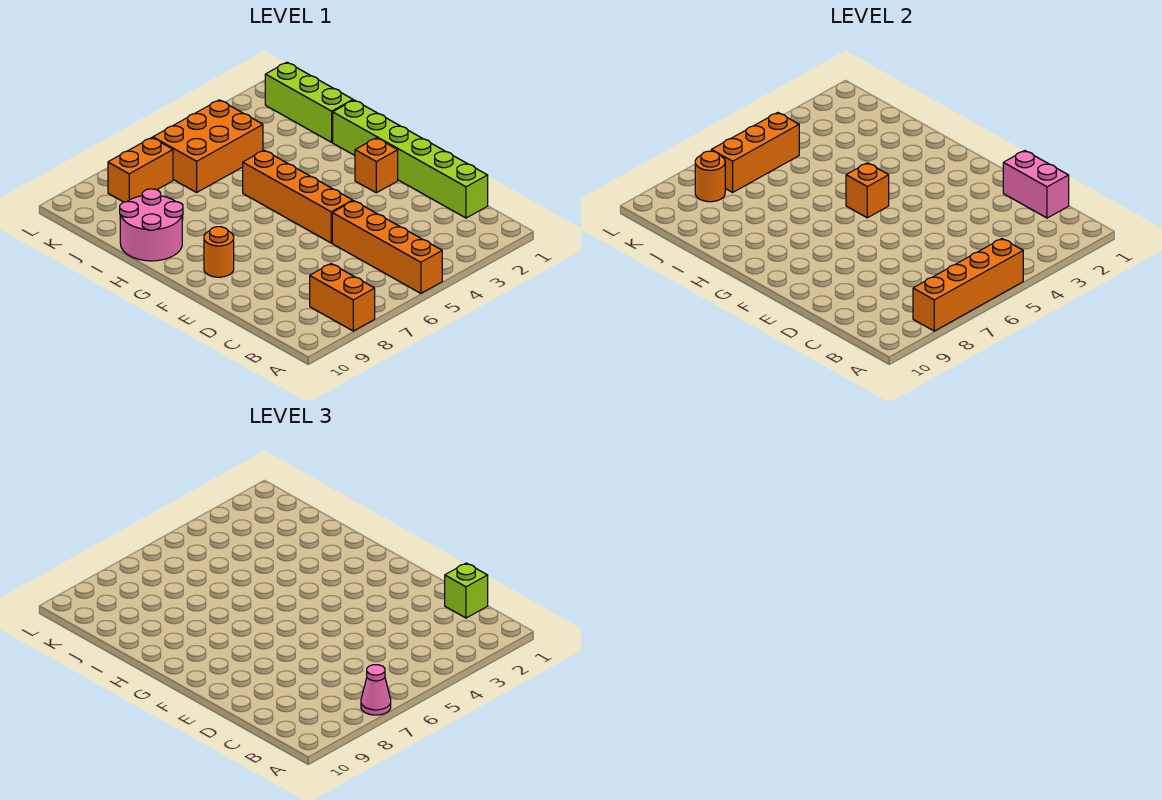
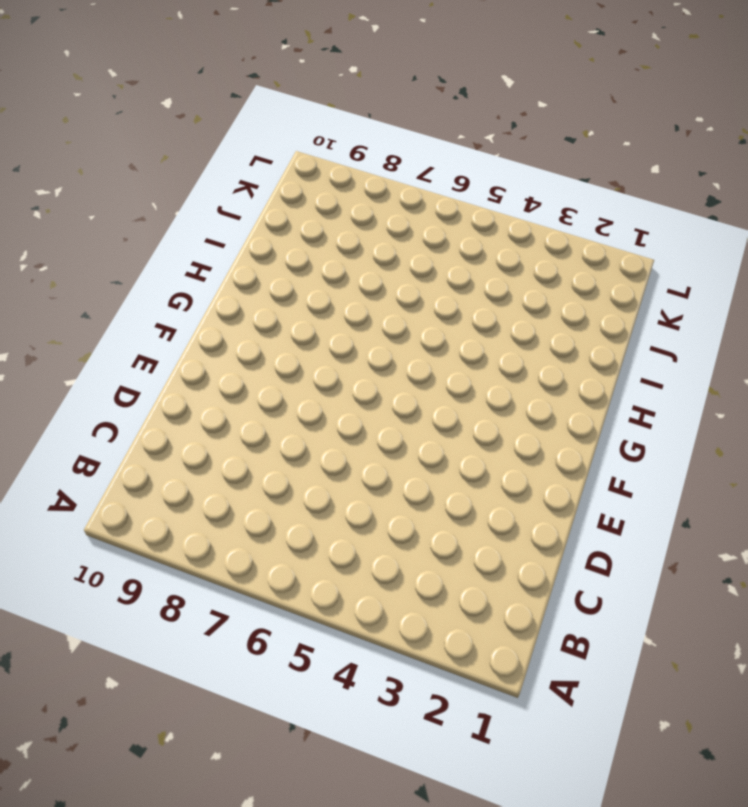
none -> orange 1x4 brick [332,201,442,293]
none -> orange 1x2 brick [310,264,375,331]
none -> lime 1x6 brick [333,100,488,218]

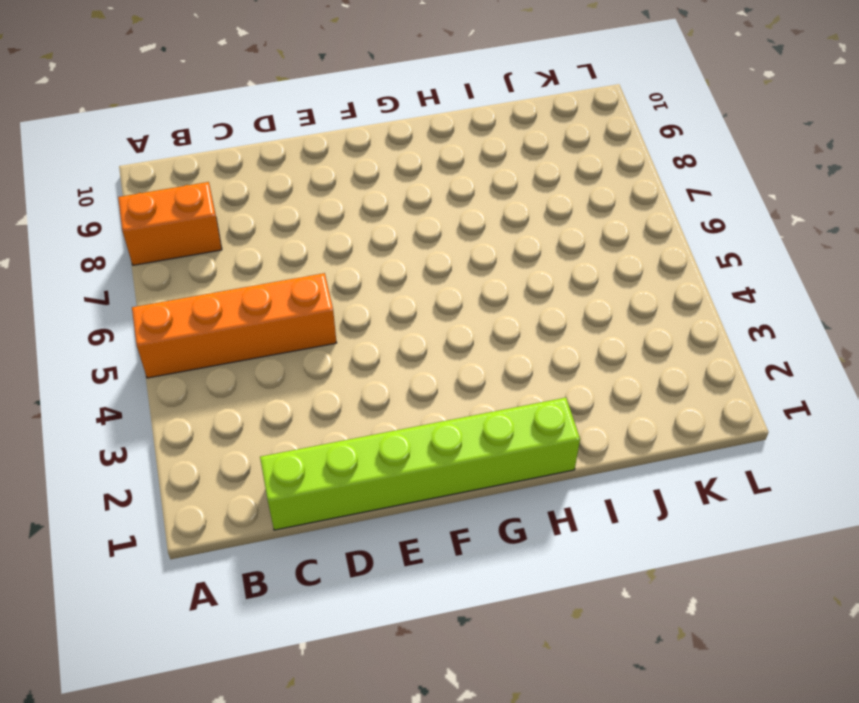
none -> orange 1x4 brick [243,150,353,243]
none -> orange 1x1 brick [355,138,398,193]
none -> orange 1x1 round brick [204,227,234,277]

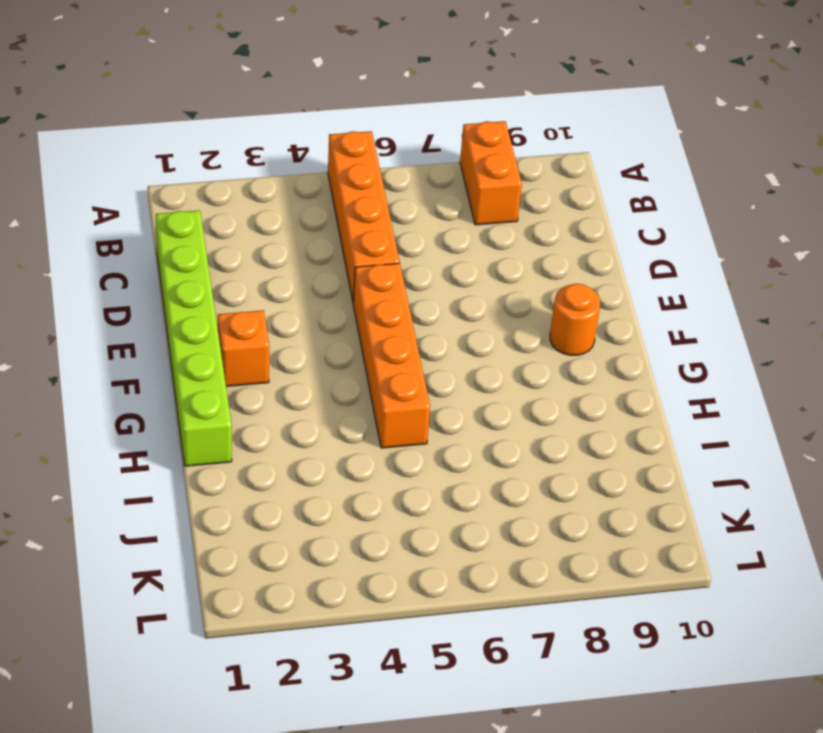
none -> pink 2x2 round brick [120,189,183,261]
none -> lime 1x3 brick [265,62,353,142]
none -> orange 2x3 brick [153,100,263,192]

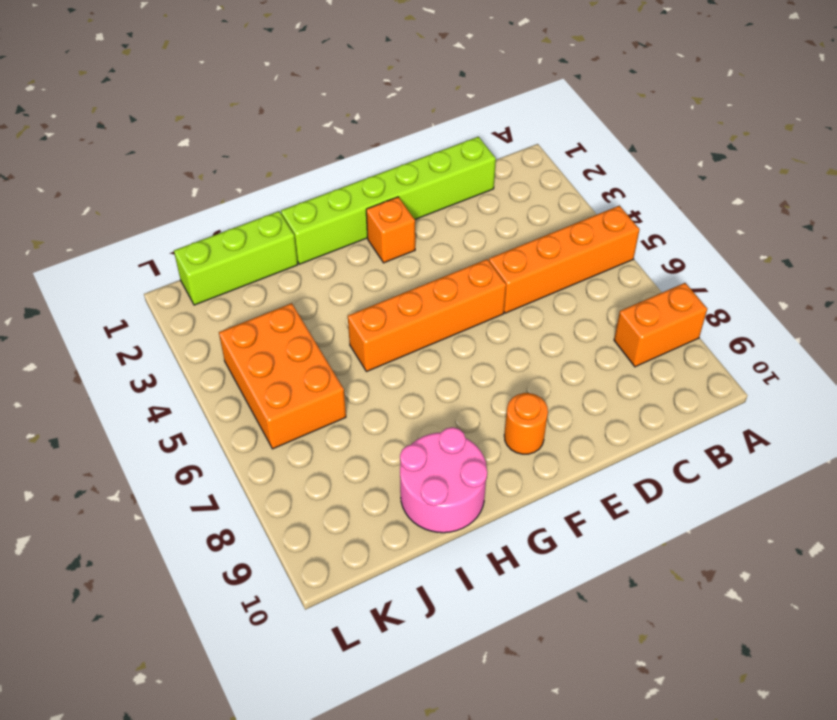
none -> orange 1x2 brick [108,138,173,202]
none -> orange 1x4 brick [913,239,1023,331]
none -> pink 1x2 brick [1003,151,1069,218]

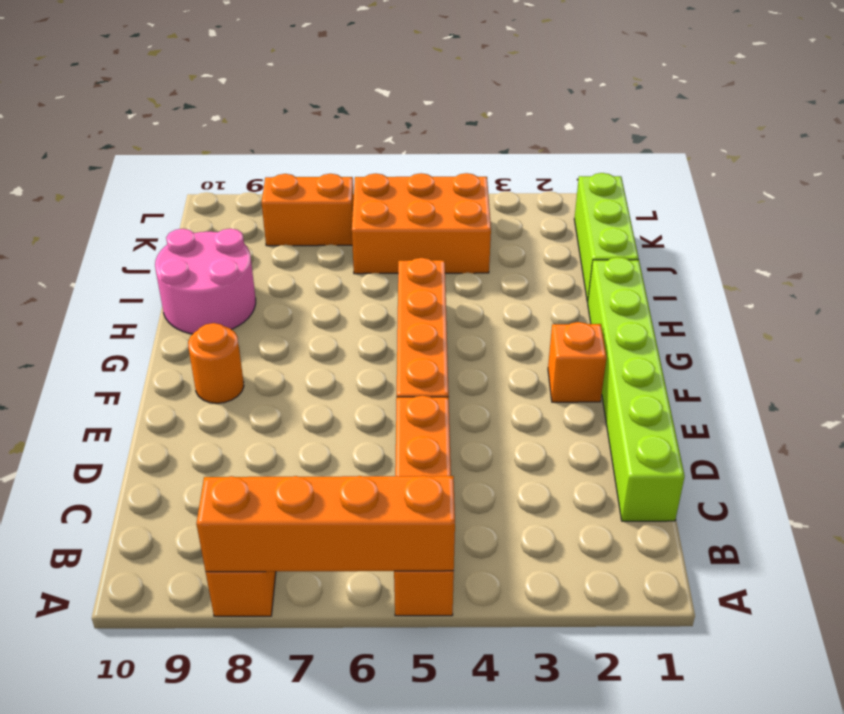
none -> pink 1x2 brick [1003,151,1069,218]
none -> orange 1x1 brick [846,163,889,218]
none -> orange 1x3 brick [711,113,799,192]

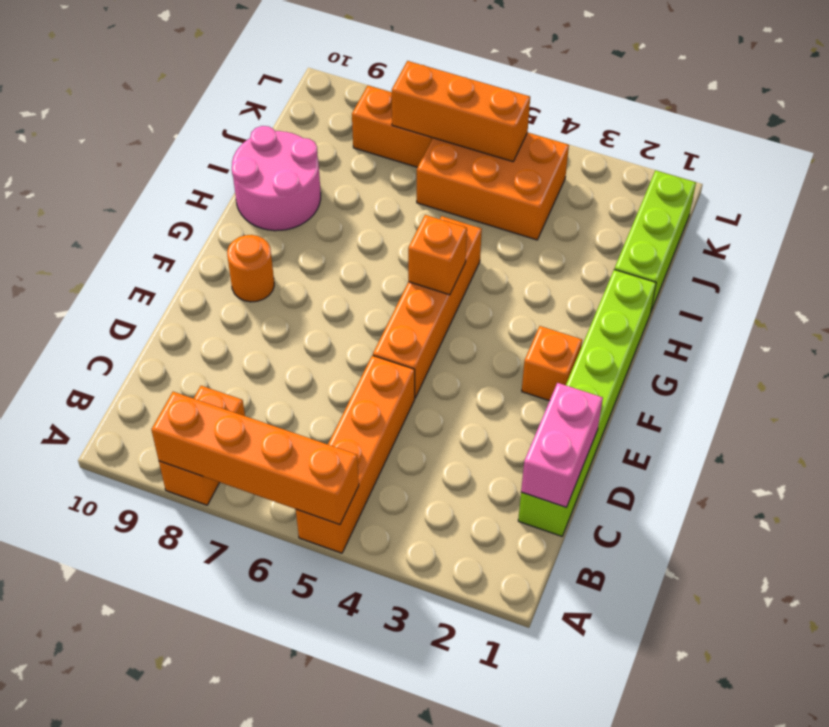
none -> orange 1x1 round brick [695,151,725,202]
none -> pink 1x1 cone [361,665,391,715]
none -> lime 1x1 brick [445,563,488,618]

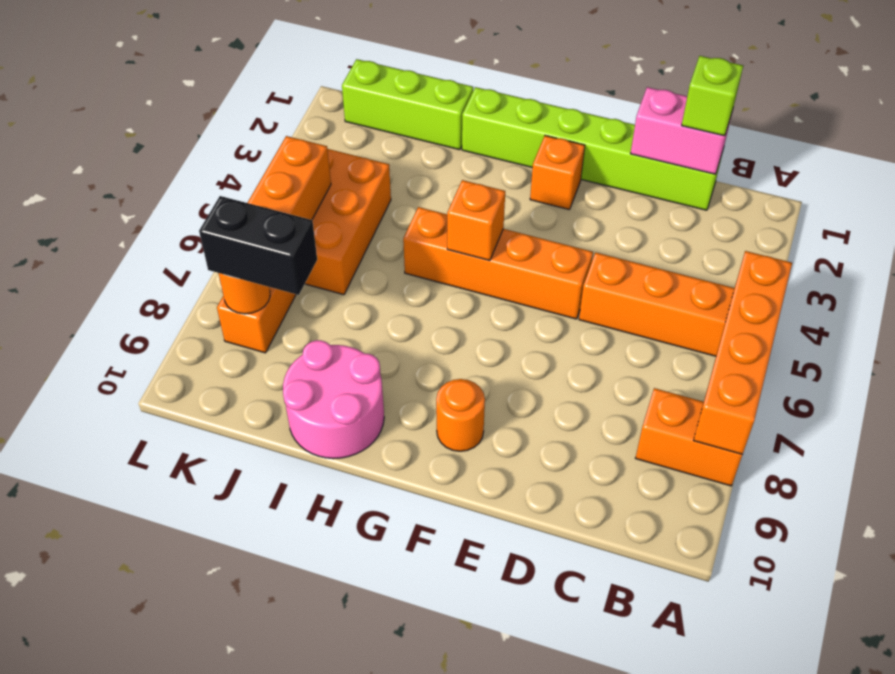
black 1x2 brick [199,196,317,295] -> none
none -> pink 1x1 cone [361,665,391,715]

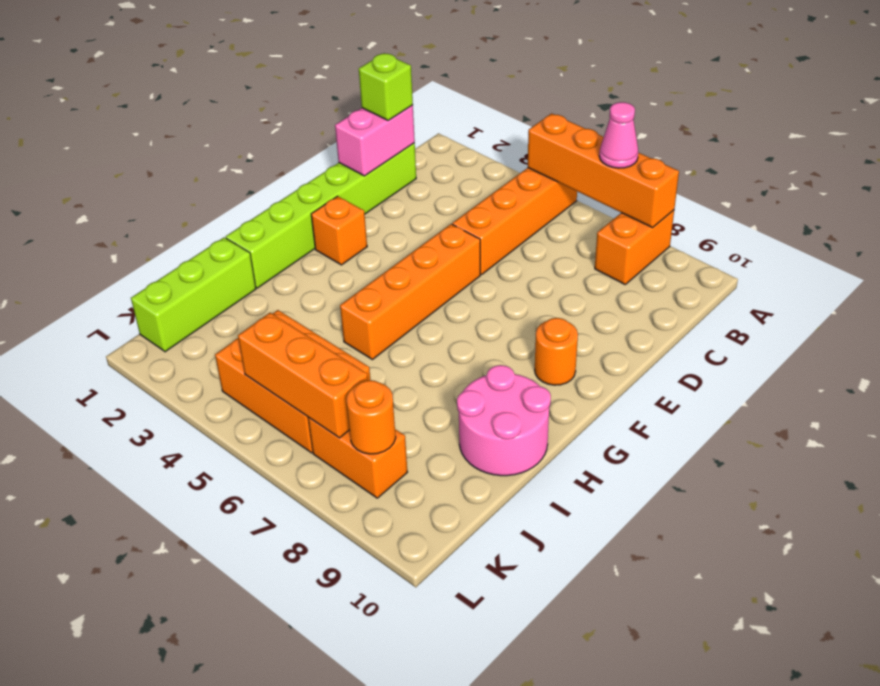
none -> orange 1x1 brick [846,163,889,218]

